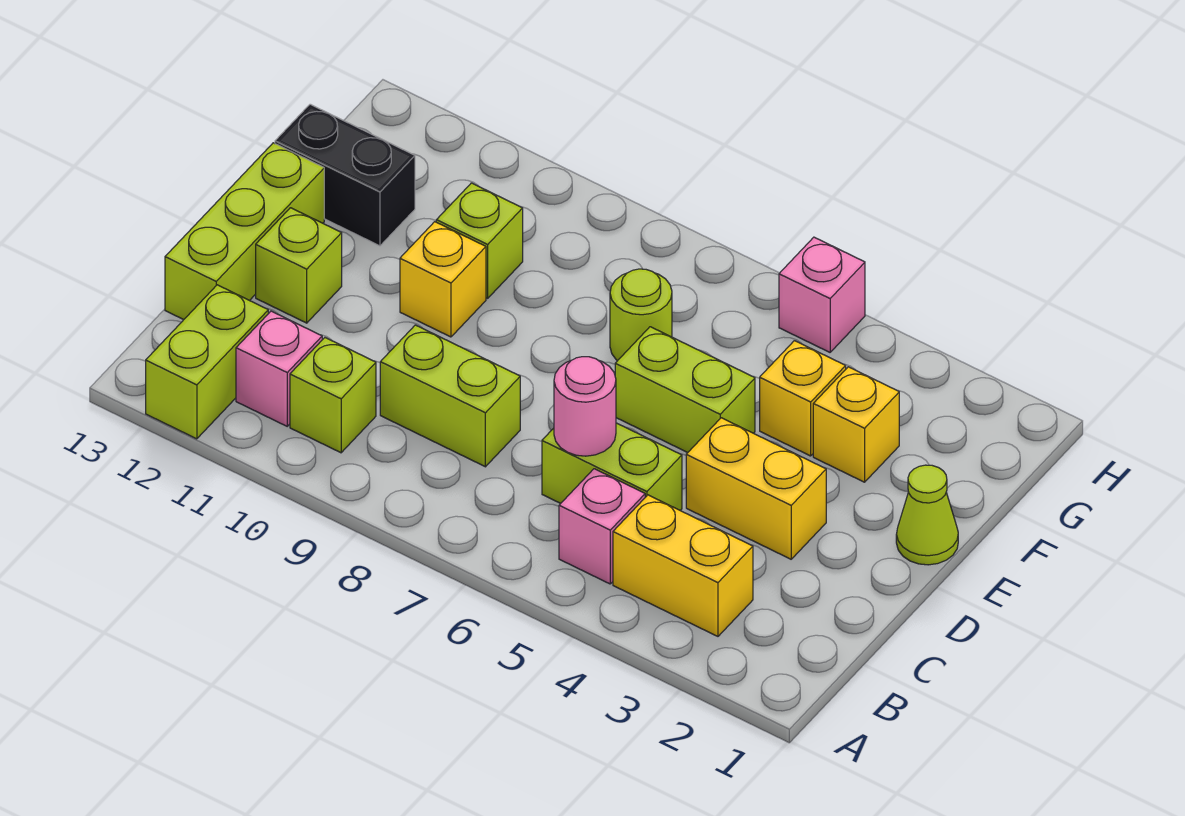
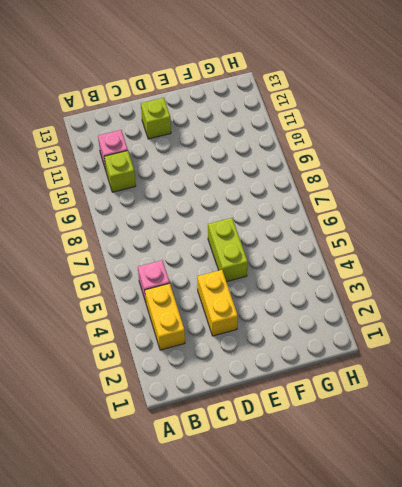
none -> lime 1x2 brick [146,285,268,439]
none -> lime 1x2 brick [542,423,682,510]
none -> lime 1x2 brick [380,325,520,467]

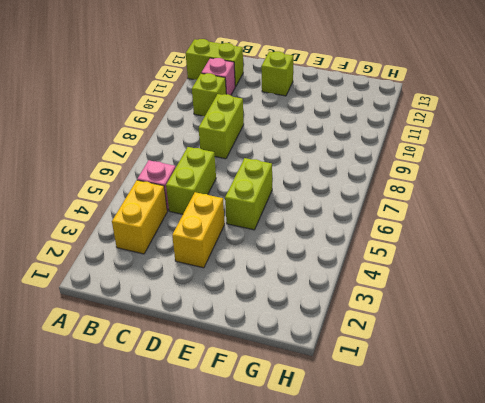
none -> lime 1x3 brick [165,143,324,320]
none -> lime 1x1 cone [896,465,958,565]
none -> yellow 1x1 brick [400,222,486,337]

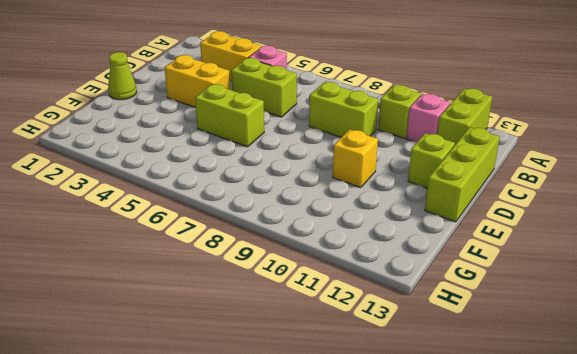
none -> yellow 1x1 brick [813,367,899,482]
none -> yellow 1x1 brick [760,341,846,456]
none -> lime 1x1 round brick [610,269,672,361]

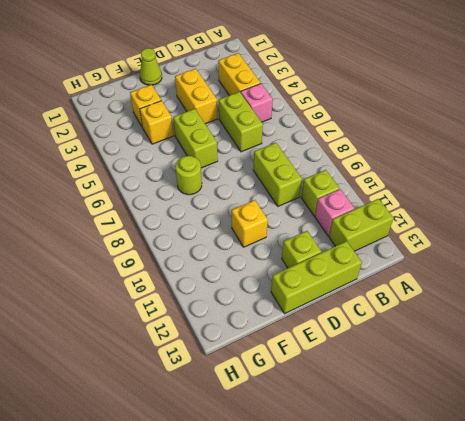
none -> lime 1x1 brick [436,183,523,298]
none -> black 1x2 brick [275,104,415,246]
none -> pink 1x1 brick [779,237,865,352]

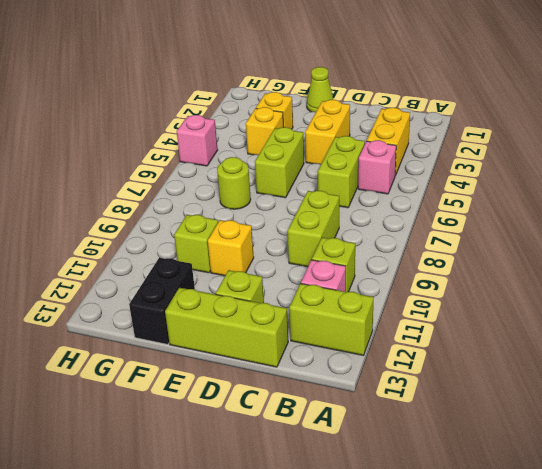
none -> pink 1x1 round brick [554,357,616,456]

